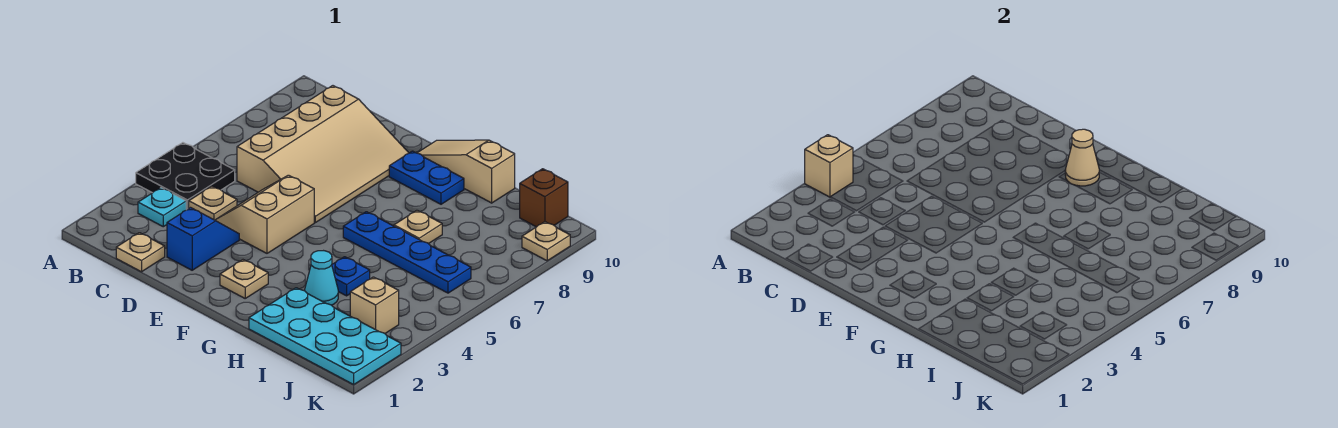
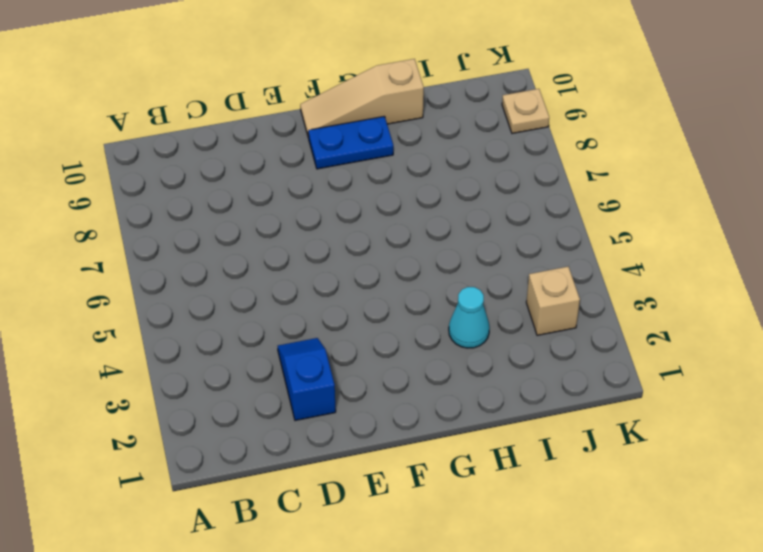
none -> black 2x2 plate [136,143,235,210]
none -> cyan 1x1 plate [138,188,186,227]
none -> tan 1x1 plate [116,233,165,272]

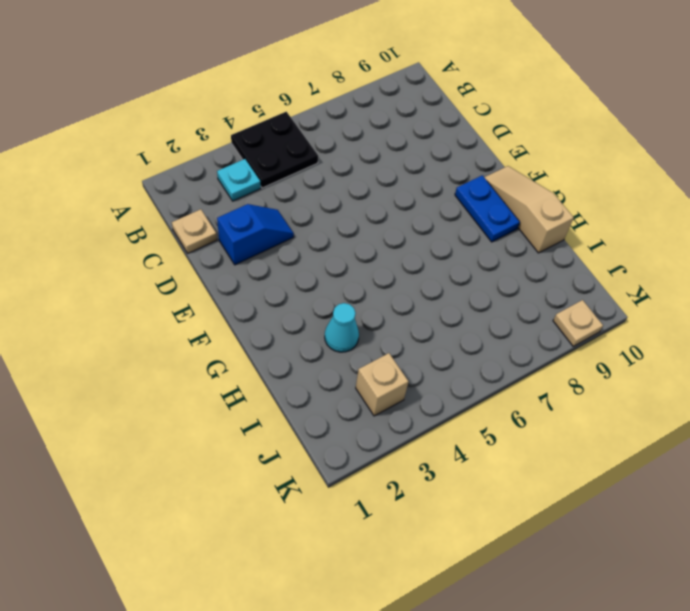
none -> tan 1x1 plate [189,186,237,220]
none -> tan 3x4 slope [237,86,408,223]
none -> tan 2x2 slope [215,175,314,253]

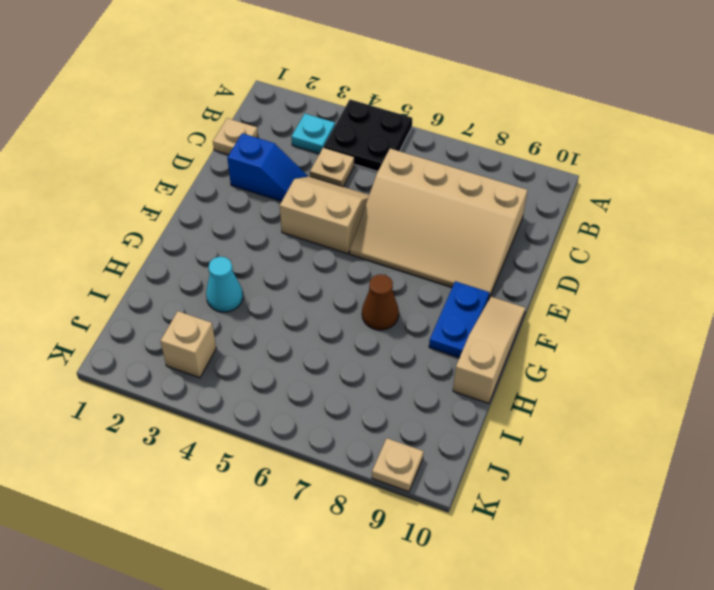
brown 1x1 cone [362,274,399,330] -> none
none -> tan 1x1 plate [220,260,268,298]
none -> blue 1x4 plate [343,212,471,293]
none -> cyan 2x4 plate [249,288,401,384]

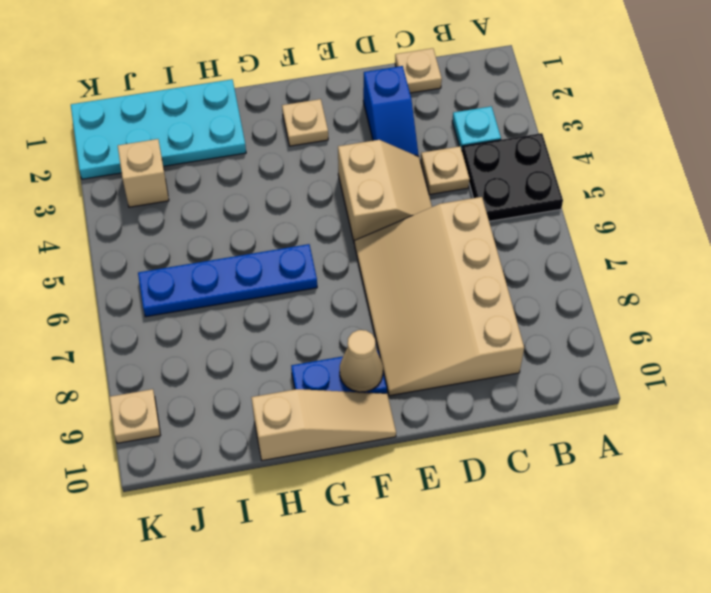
none -> cyan 1x1 cone [304,251,338,305]
none -> blue 1x1 plate [332,257,370,296]
none -> tan 1x1 plate [394,210,442,244]

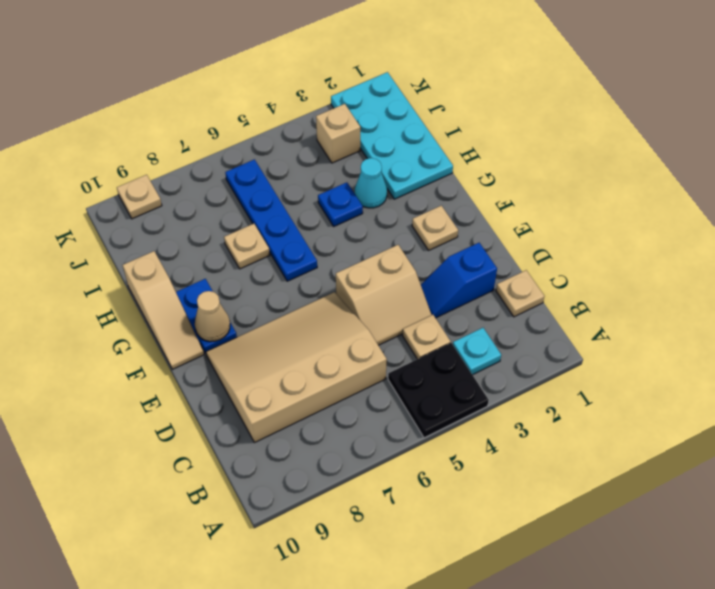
none -> brown 1x1 brick [520,169,568,227]
none -> tan 1x1 brick [805,135,853,197]

